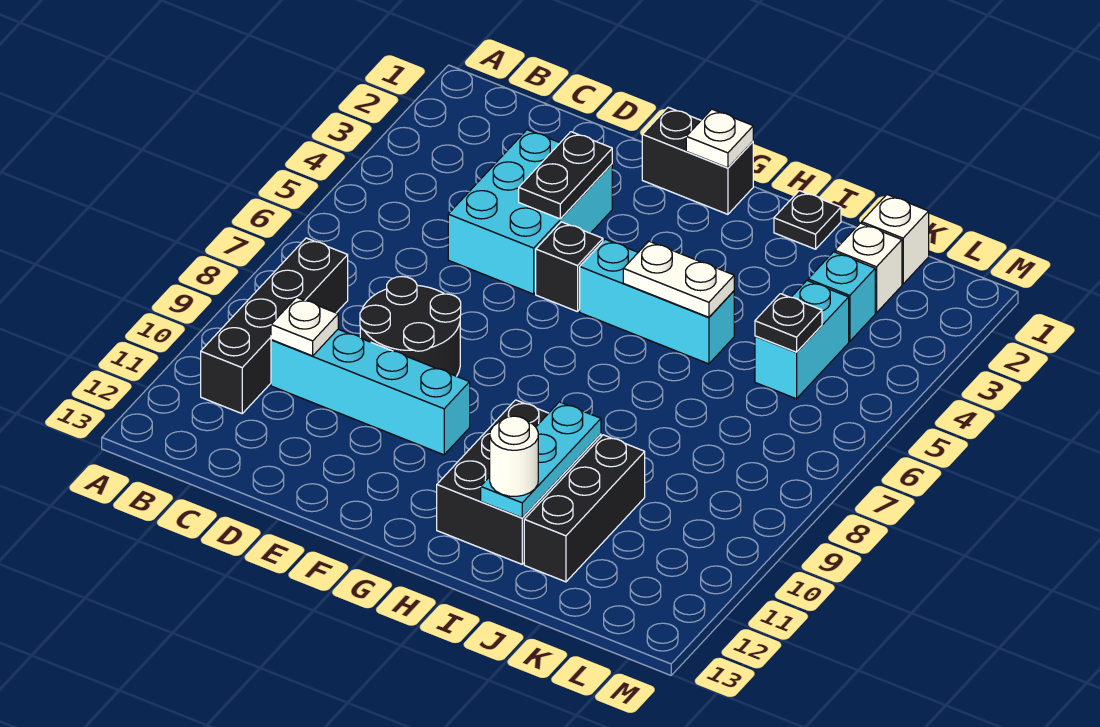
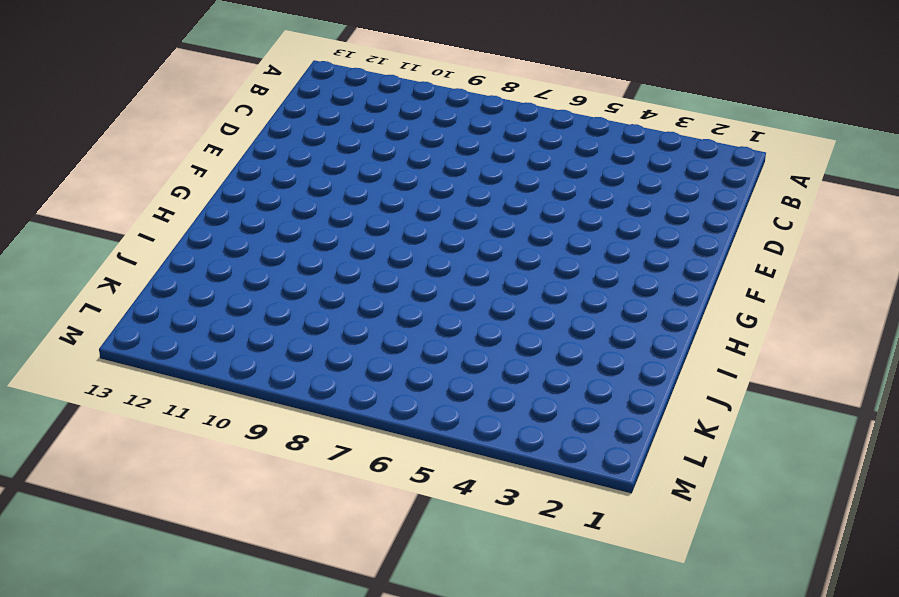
none -> black 1x4 brick [201,238,348,414]
none -> cyan 1x4 brick [271,329,470,455]
none -> cyan 2x3 brick [448,130,612,294]

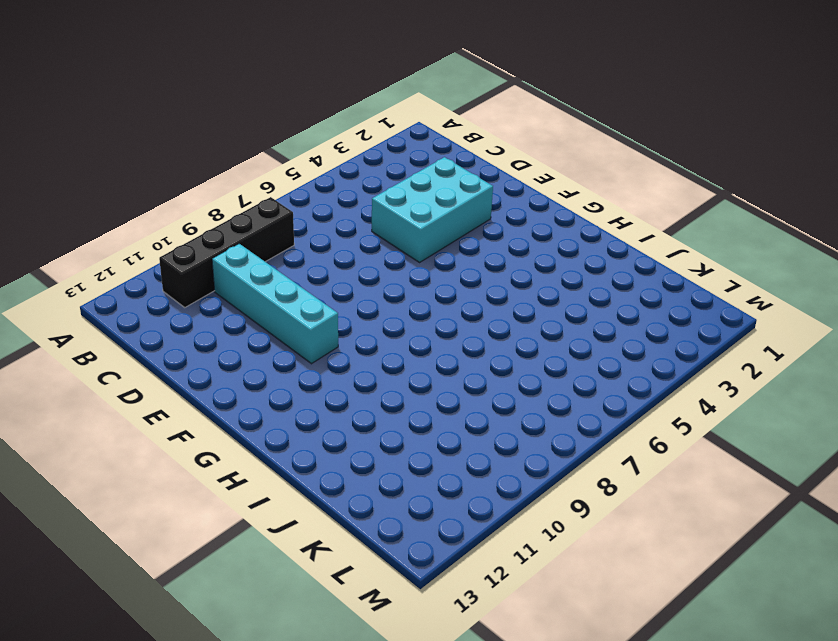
none -> black 2x2 round brick [360,277,461,376]
none -> black 1x2 brick [642,107,753,214]
none -> black 1x1 brick [536,222,603,312]

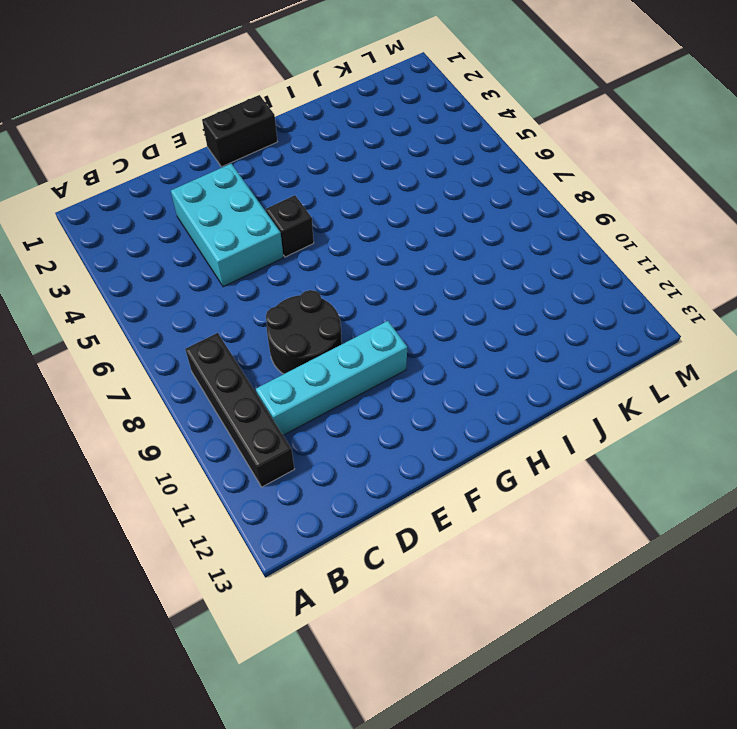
none -> cyan 1x3 brick [580,239,734,364]
none -> black 2x3 brick [437,400,601,564]
none -> black 1x1 plate [774,191,841,249]

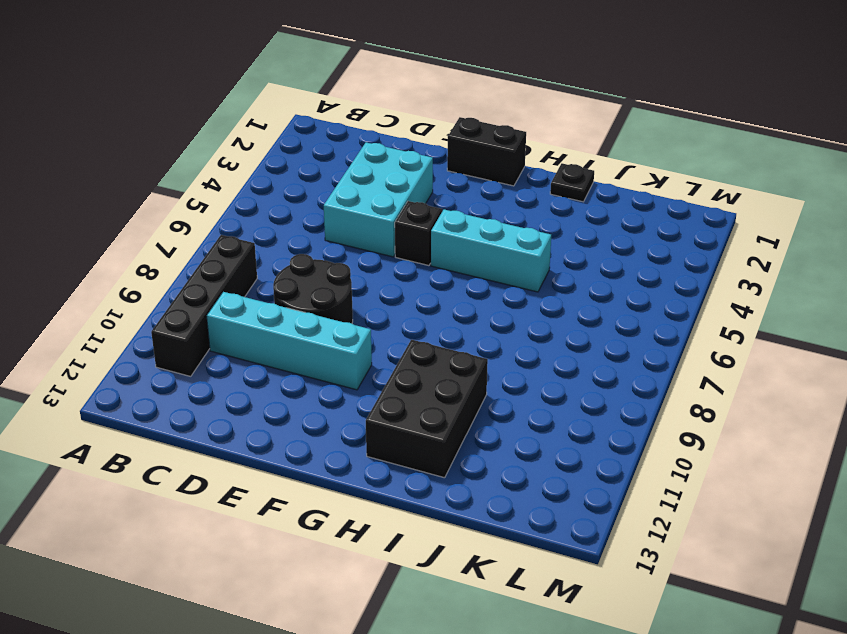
none -> black 1x3 brick [524,435,645,582]
none -> white 1x1 brick [862,195,929,284]
none -> white 1x1 brick [835,223,902,313]

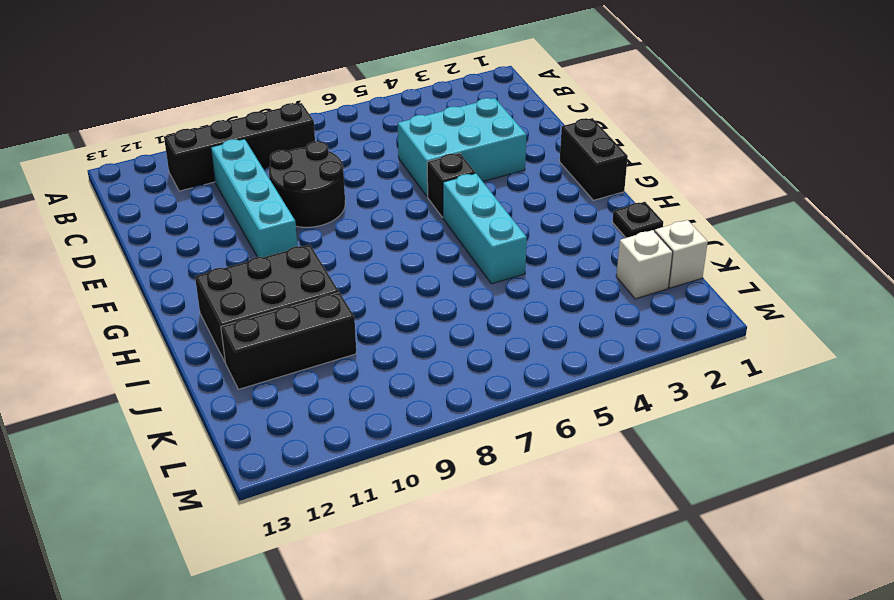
none -> cyan 1x1 brick [808,252,875,341]
none -> cyan 1x2 brick [755,281,849,399]
none -> white 1x1 plate [271,297,338,356]

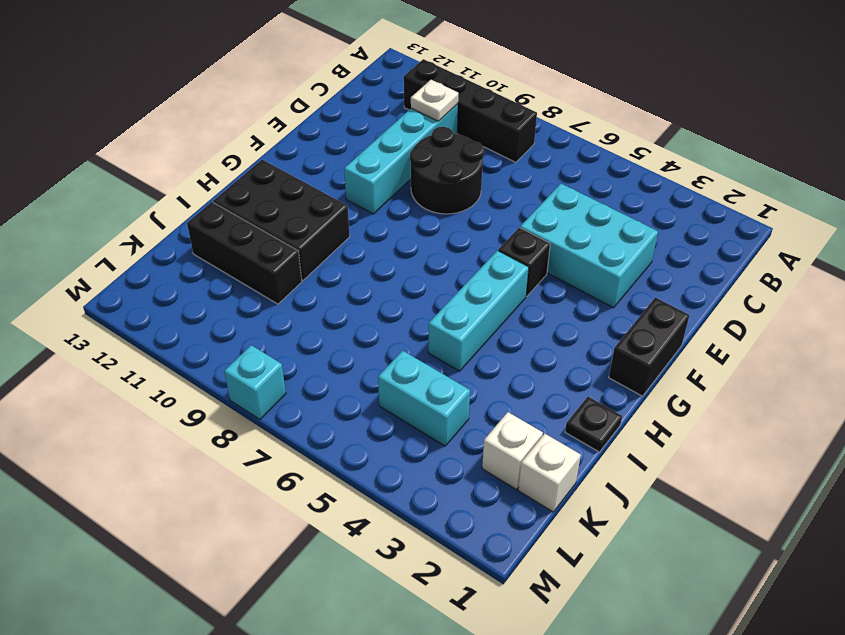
cyan 1x1 brick [224,345,286,419] -> cyan 1x1 brick moved to [808,252,875,341]
none -> black 1x2 plate [519,132,612,219]
none -> white 1x1 plate [686,109,753,168]
none -> white 1x2 plate [623,241,734,317]

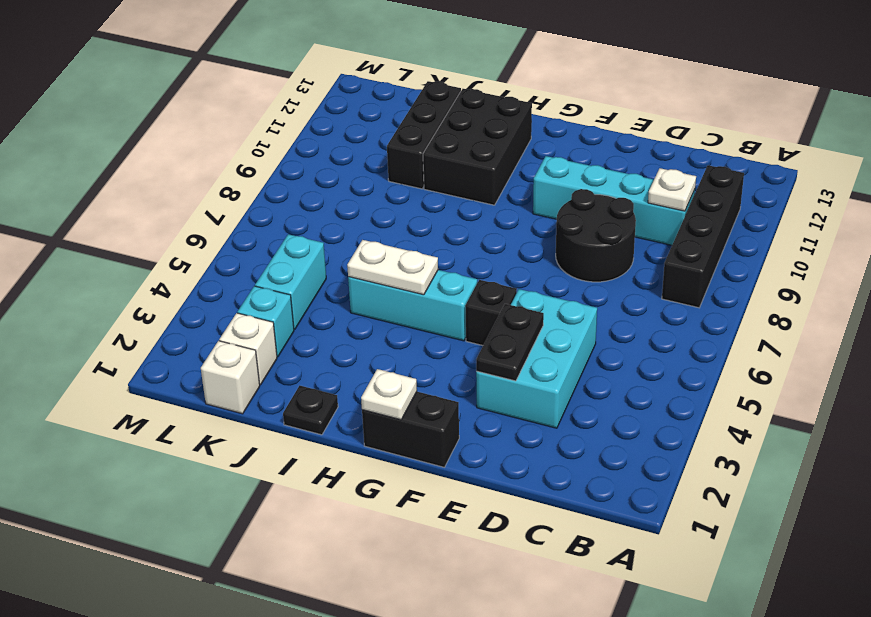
none -> cyan 1x3 plate [481,402,601,518]
none -> black 1x1 plate [755,294,822,352]
none -> white 1x1 round brick [490,416,538,496]

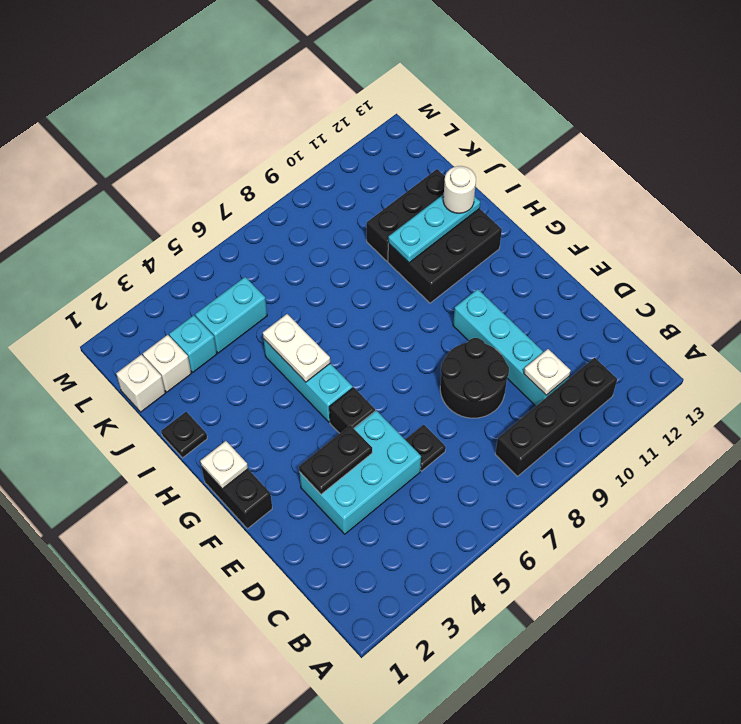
black 1x1 plate [405,425,446,471] -> black 1x1 plate moved to [755,294,822,352]

